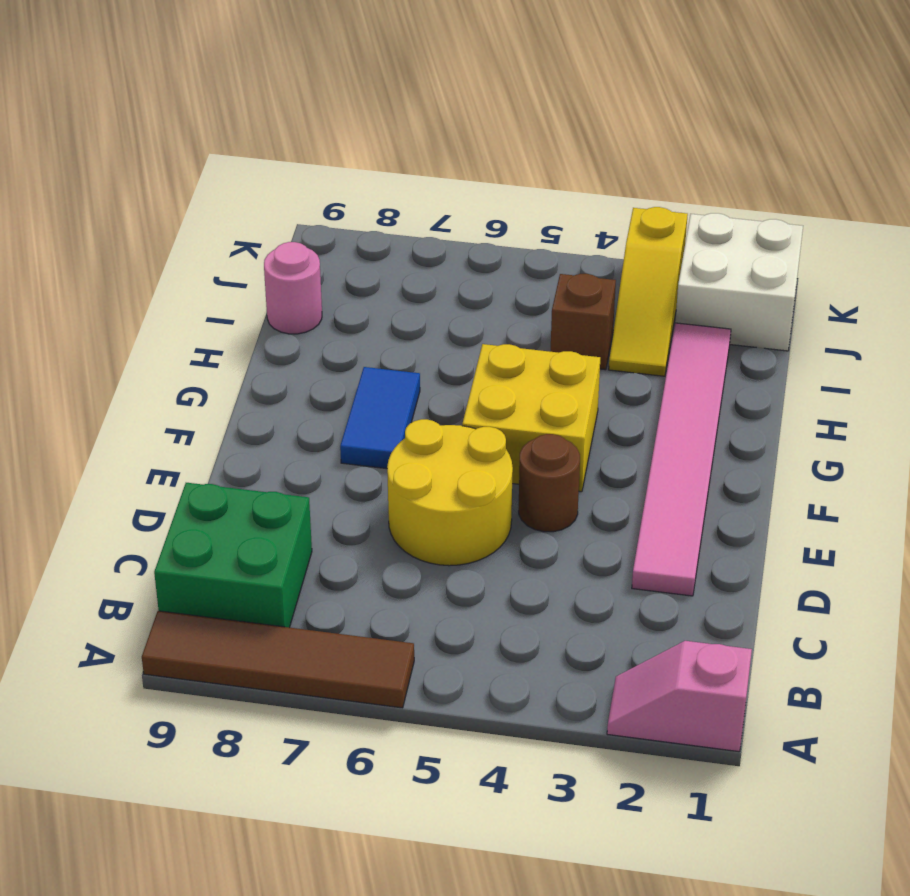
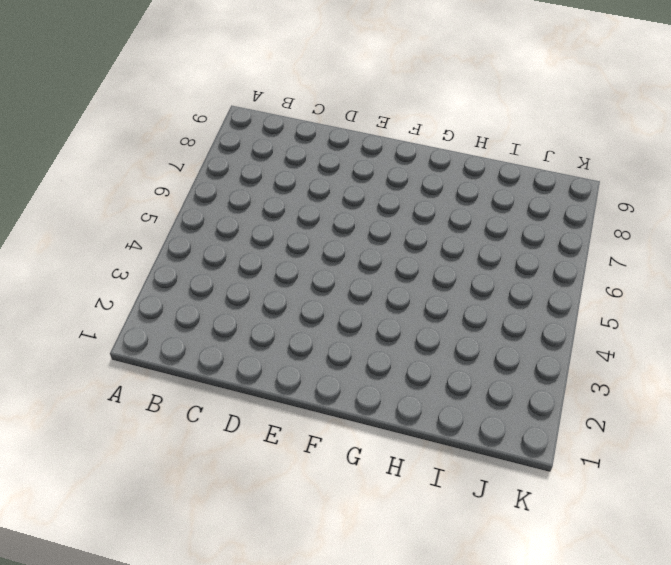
none -> pink 1x2 slope [607,641,752,752]
none -> brown 1x4 tile [142,611,414,708]
none -> green 2x2 brick [154,483,312,628]

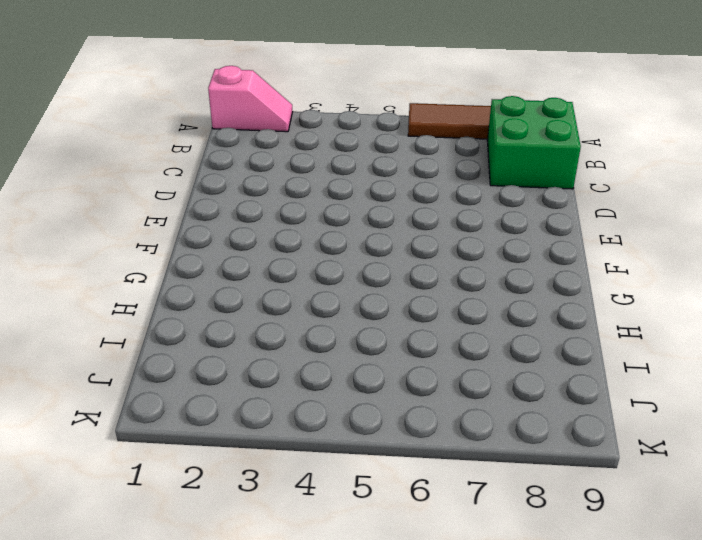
none -> pink 1x6 tile [632,323,731,596]
none -> yellow 2x2 round brick [387,419,513,566]
none -> brown 1x1 round brick [519,434,580,532]

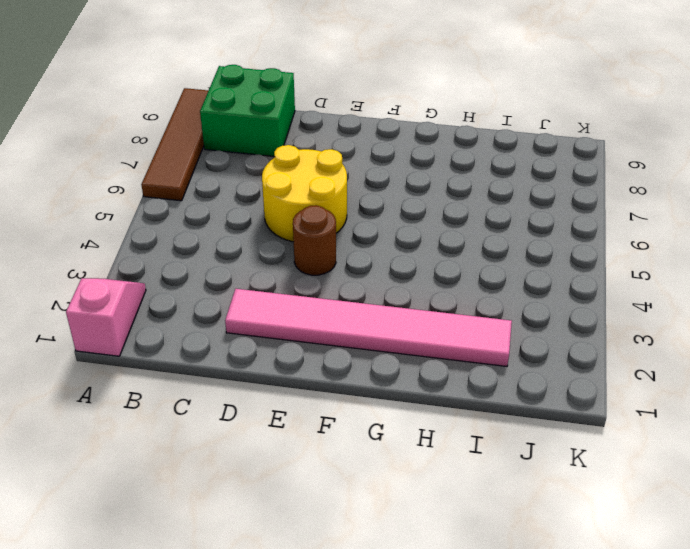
none -> yellow 2x2 brick [462,344,600,492]
none -> blue 1x2 tile [340,367,420,469]
none -> yellow 1x3 slope [609,207,688,376]

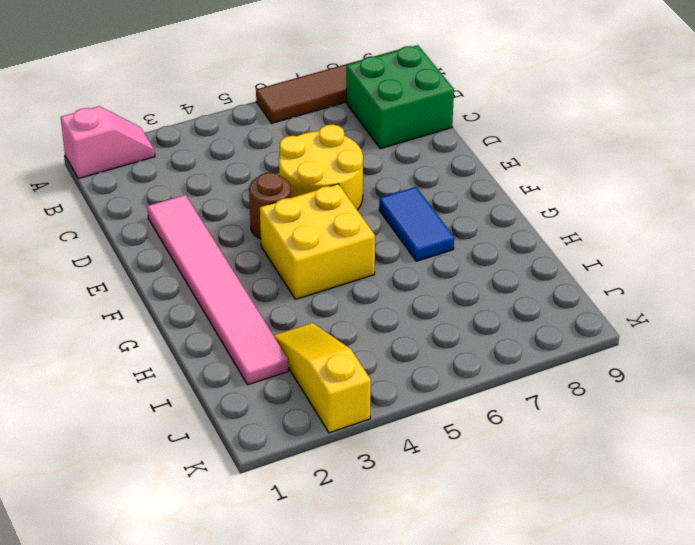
none -> brown 1x1 brick [550,274,616,370]
none -> pink 1x1 round brick [264,242,322,334]
none -> white 2x2 brick [675,213,803,351]

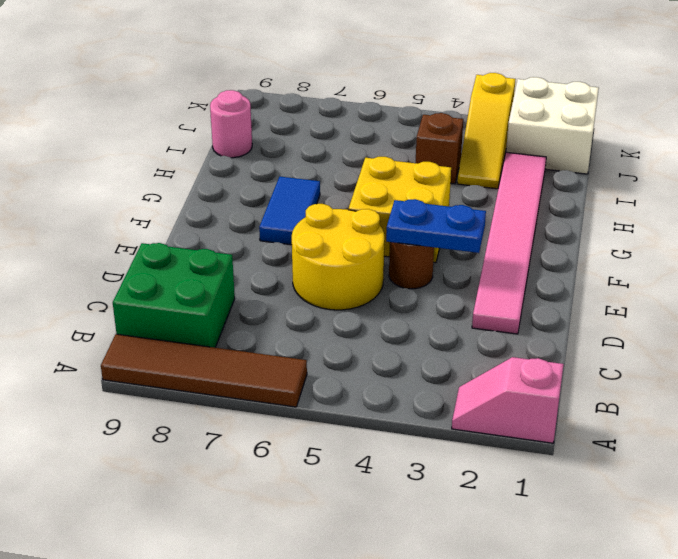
blue 1x2 plate [386,199,486,253] -> none

